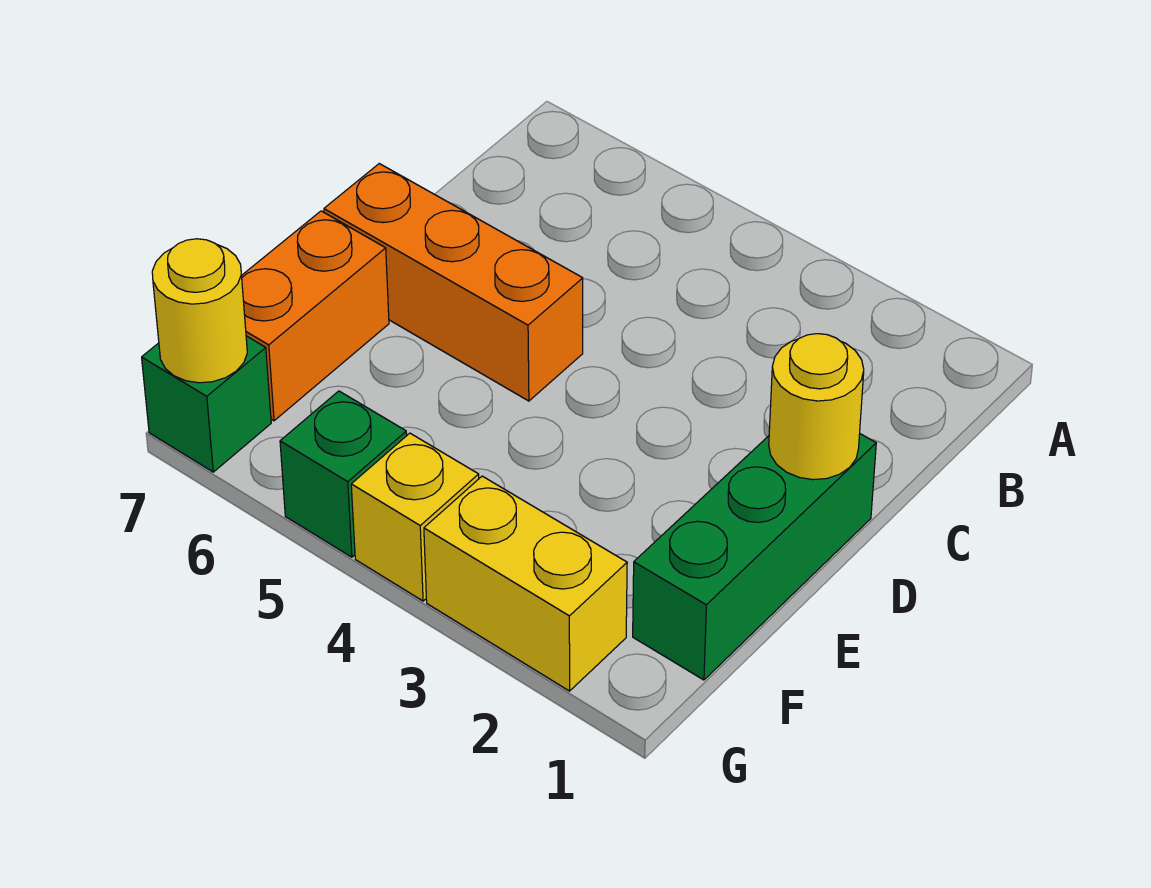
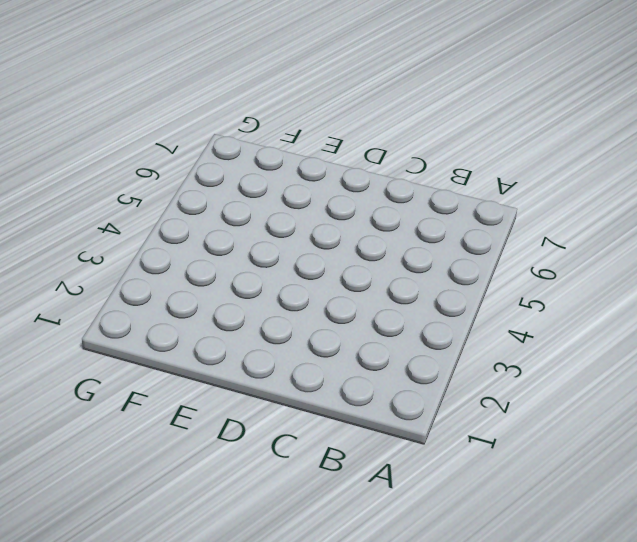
none -> green 1x3 brick [633,434,876,680]
none -> orange 1x3 brick [324,164,583,401]

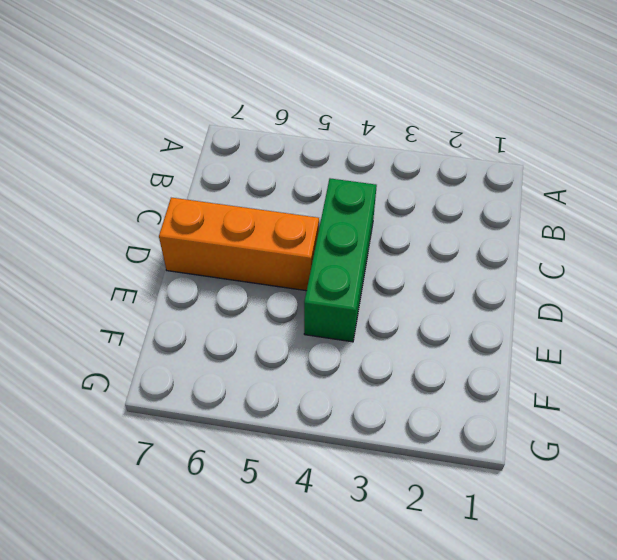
green 1x3 brick [304,178,377,342] -> green 1x3 brick moved to [633,434,876,680]
none -> orange 1x2 brick [242,211,389,421]
none -> yellow 1x2 brick [424,476,627,691]

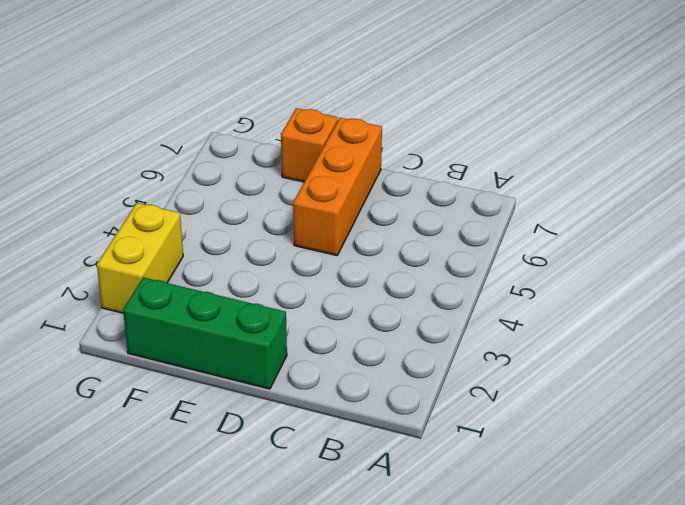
orange 1x1 brick [281,108,338,182] -> orange 1x2 brick [242,211,389,421]
none -> yellow 1x1 brick [351,433,479,601]
none -> green 1x1 brick [280,391,407,557]

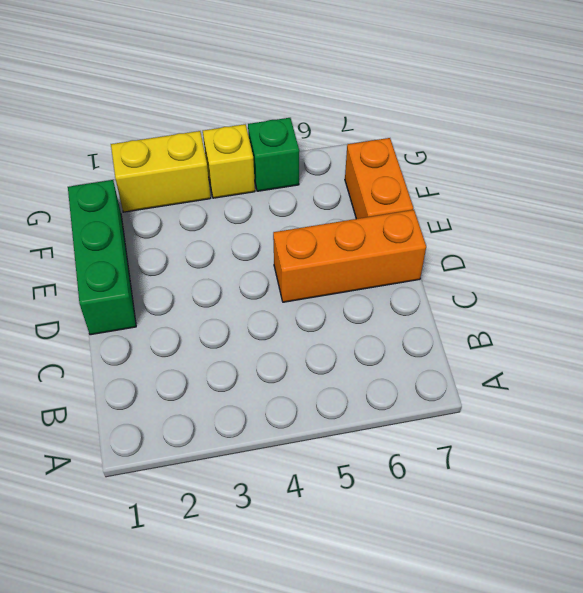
none -> green 1x1 brick [142,336,271,472]
none -> yellow 1x1 round brick [769,334,864,480]

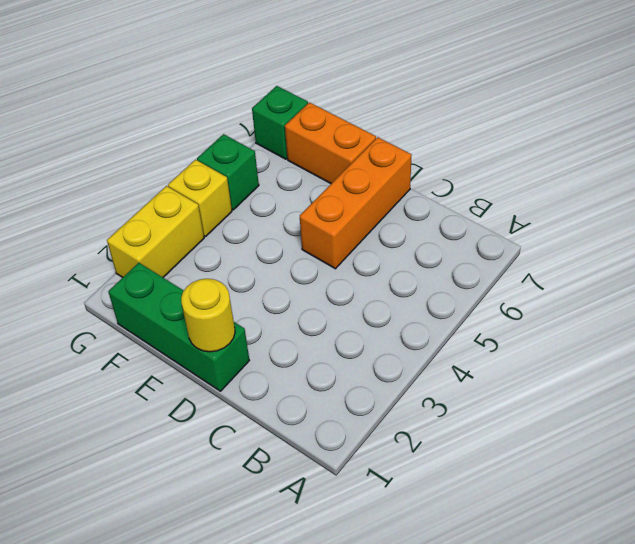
none -> yellow 1x1 round brick [152,239,247,383]

